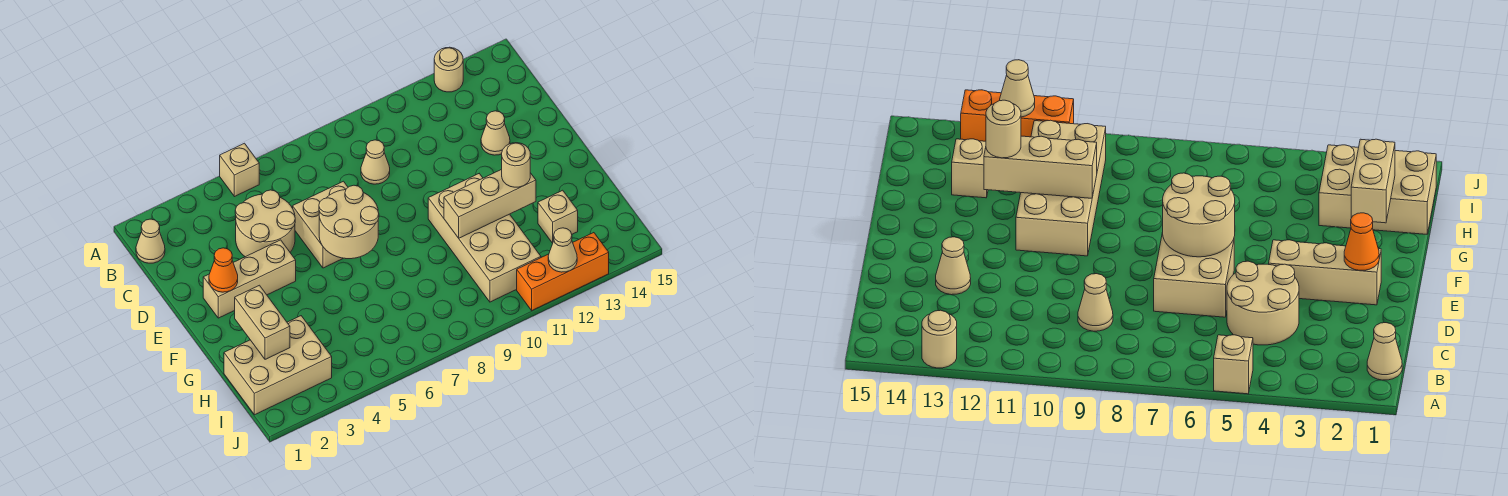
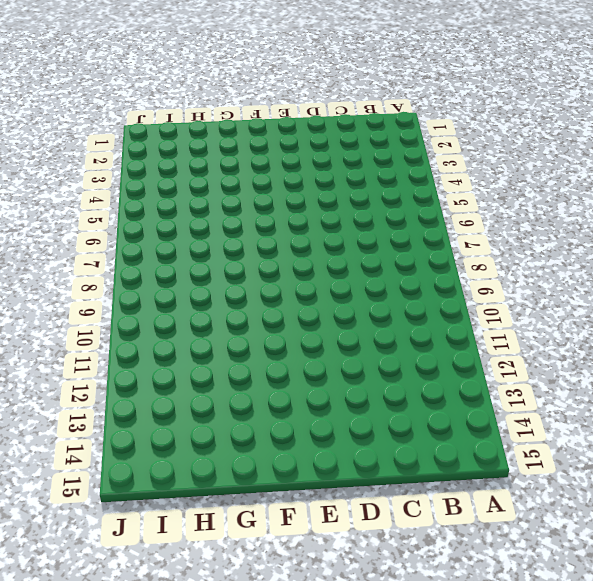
none -> tan 1x1 brick [220,143,259,197]
none -> tan 1x1 round brick [434,47,463,92]
none -> tan 1x1 cone [136,219,165,263]

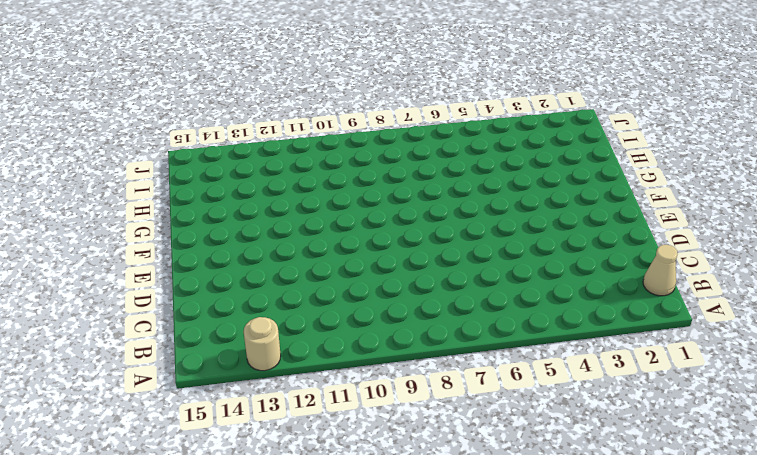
none -> tan 1x1 brick [220,143,259,197]
none -> tan 2x2 round brick [235,190,295,257]
none -> tan 1x1 cone [361,140,390,184]

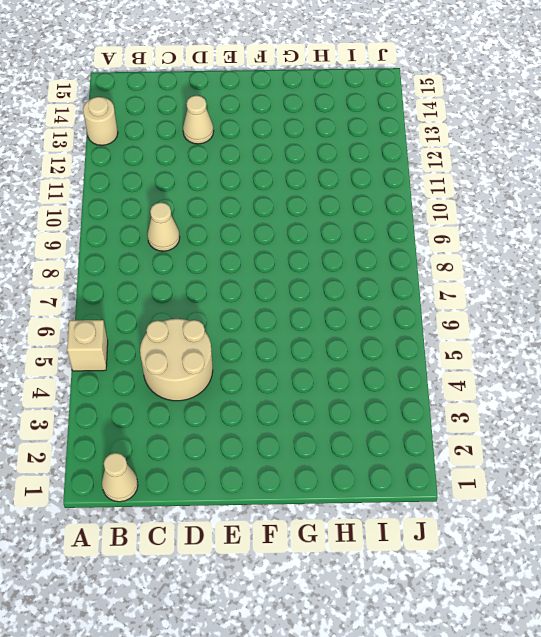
none -> tan 2x2 brick [293,181,348,268]
none -> tan 1x3 brick [203,240,296,318]
none -> tan 2x4 brick [428,174,541,302]

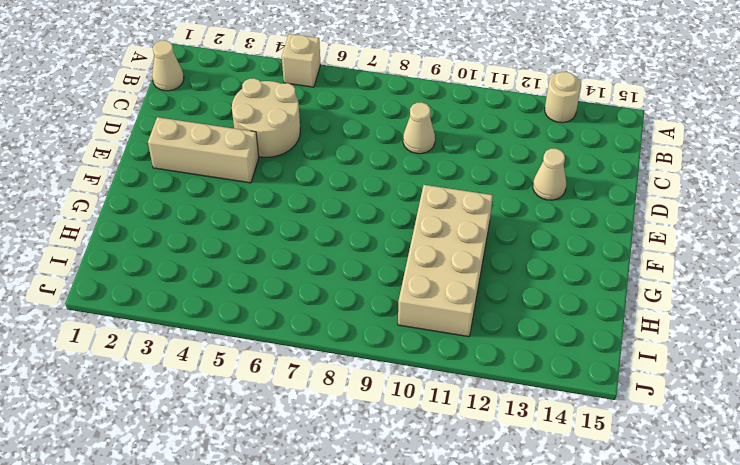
none -> tan 2x2 brick [293,181,348,268]
none -> tan 2x3 brick [224,316,332,415]
none -> tan 1x1 brick [538,190,578,243]

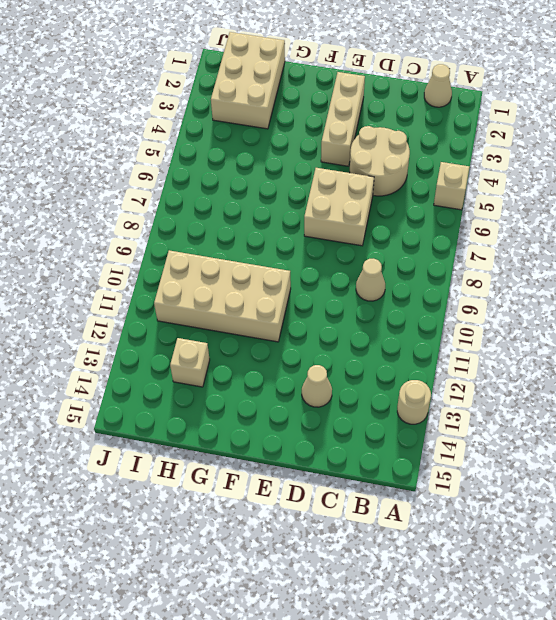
none -> orange 1x3 brick [517,233,609,310]
none -> orange 1x1 cone [209,248,238,292]
none -> tan 2x2 round brick [319,185,379,259]

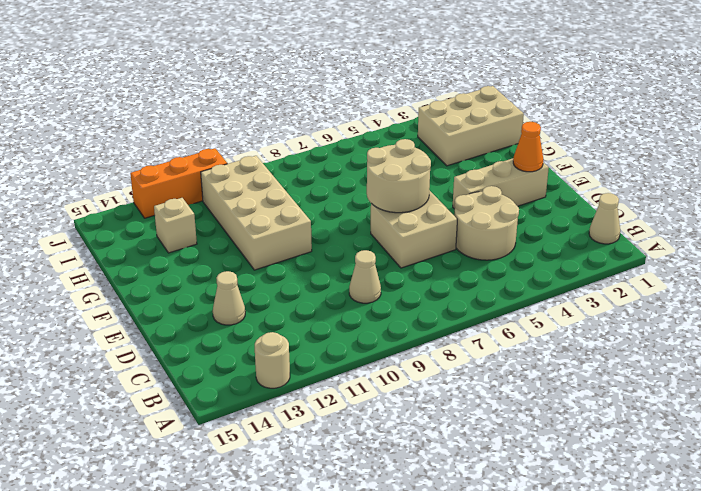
none -> tan 1x1 brick [220,143,259,197]
none -> tan 1x2 brick [235,285,290,359]
none -> tan 1x3 brick [444,169,536,238]

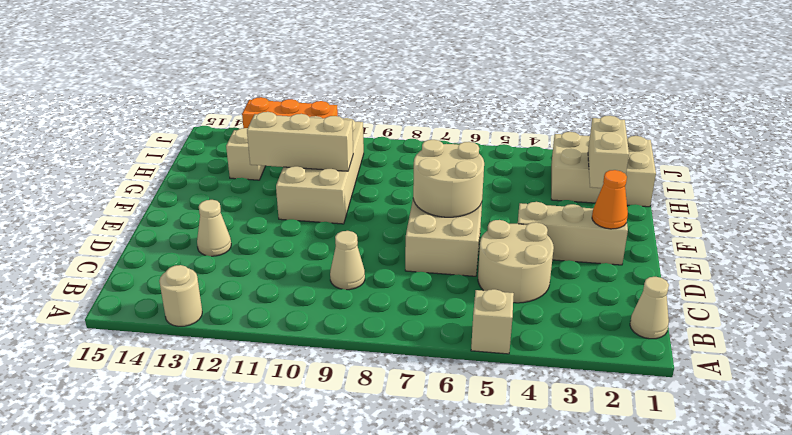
none -> tan 1x1 cone [548,228,577,272]
none -> tan 1x1 round brick [502,143,530,187]

